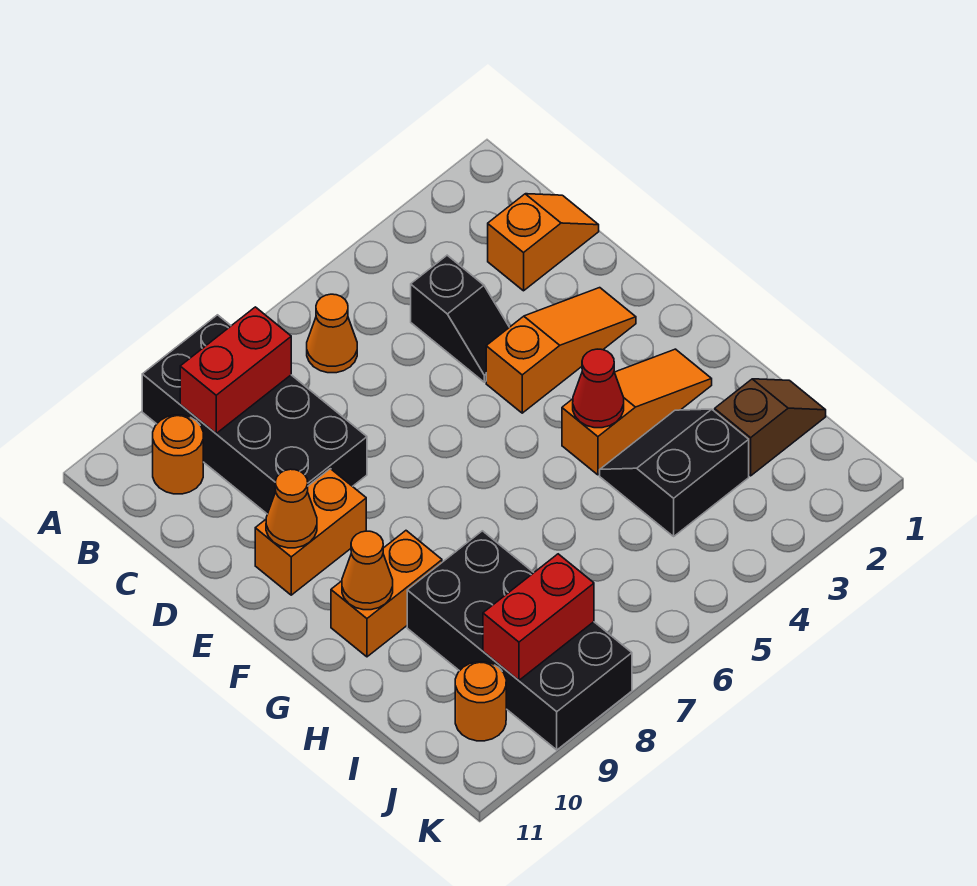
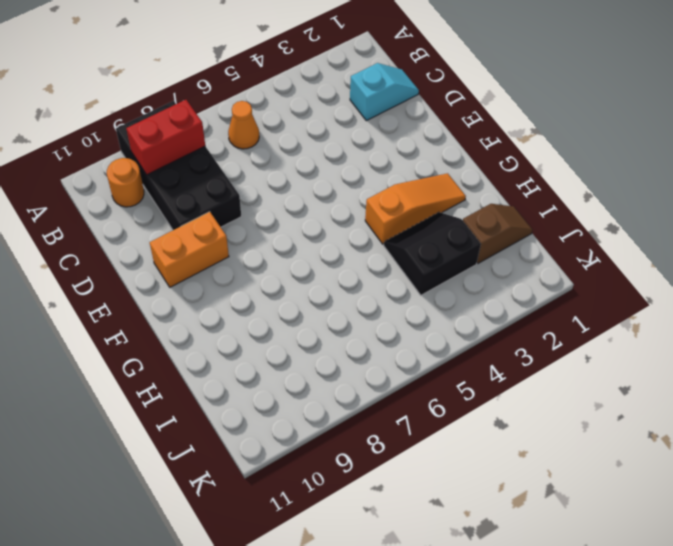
cyan 1x2 slope [350,63,419,121] -> orange 1x2 slope [488,194,599,291]
none -> black 1x2 slope [411,255,509,382]
none -> orange 1x3 slope [486,288,636,413]
none -> orange 1x2 brick [331,531,442,657]

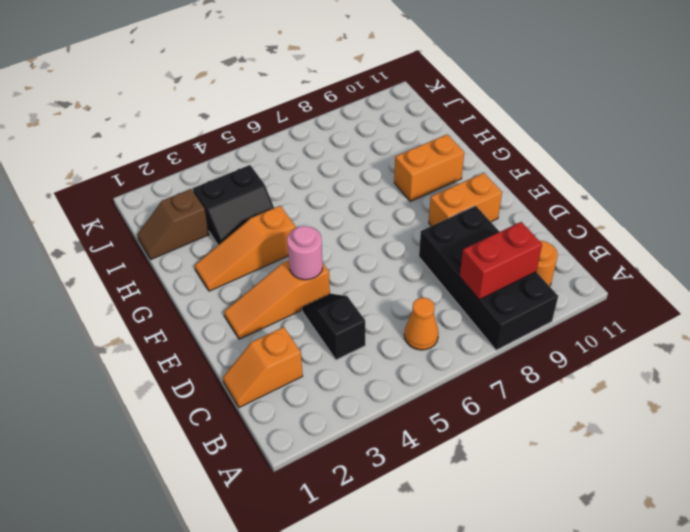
pink 1x1 round brick [287,226,323,280] -> none
none -> black 2x4 brick [407,531,632,750]
none -> orange 1x1 round brick [455,662,506,741]
none -> orange 1x1 cone [266,469,317,548]

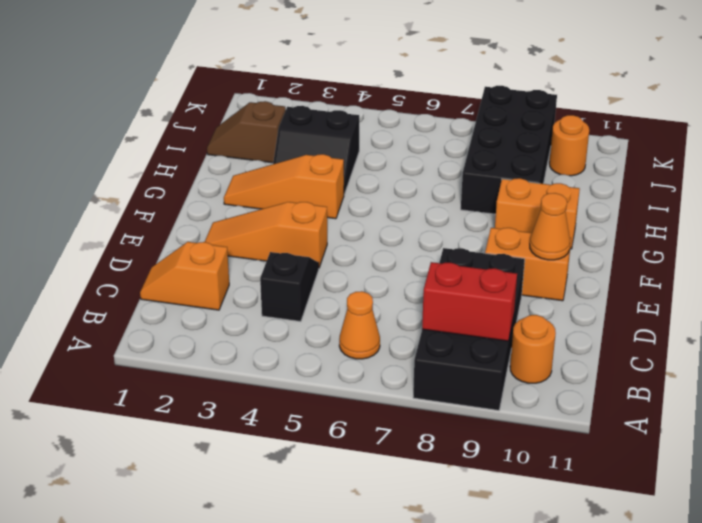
none -> red 1x1 cone [573,349,624,428]
none -> orange 1x1 cone [342,531,393,610]
none -> red 1x2 brick [483,554,594,680]

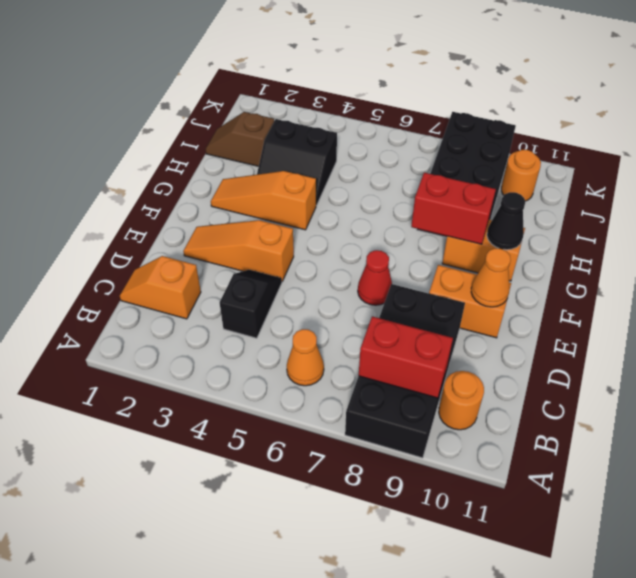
red 1x1 cone [358,250,392,305] -> red 1x1 cone moved to [573,349,624,428]
red 1x2 brick [411,173,496,244] -> red 1x2 brick moved to [483,554,594,680]
black 1x1 cone [487,192,525,250] -> orange 1x1 cone [342,531,393,610]

